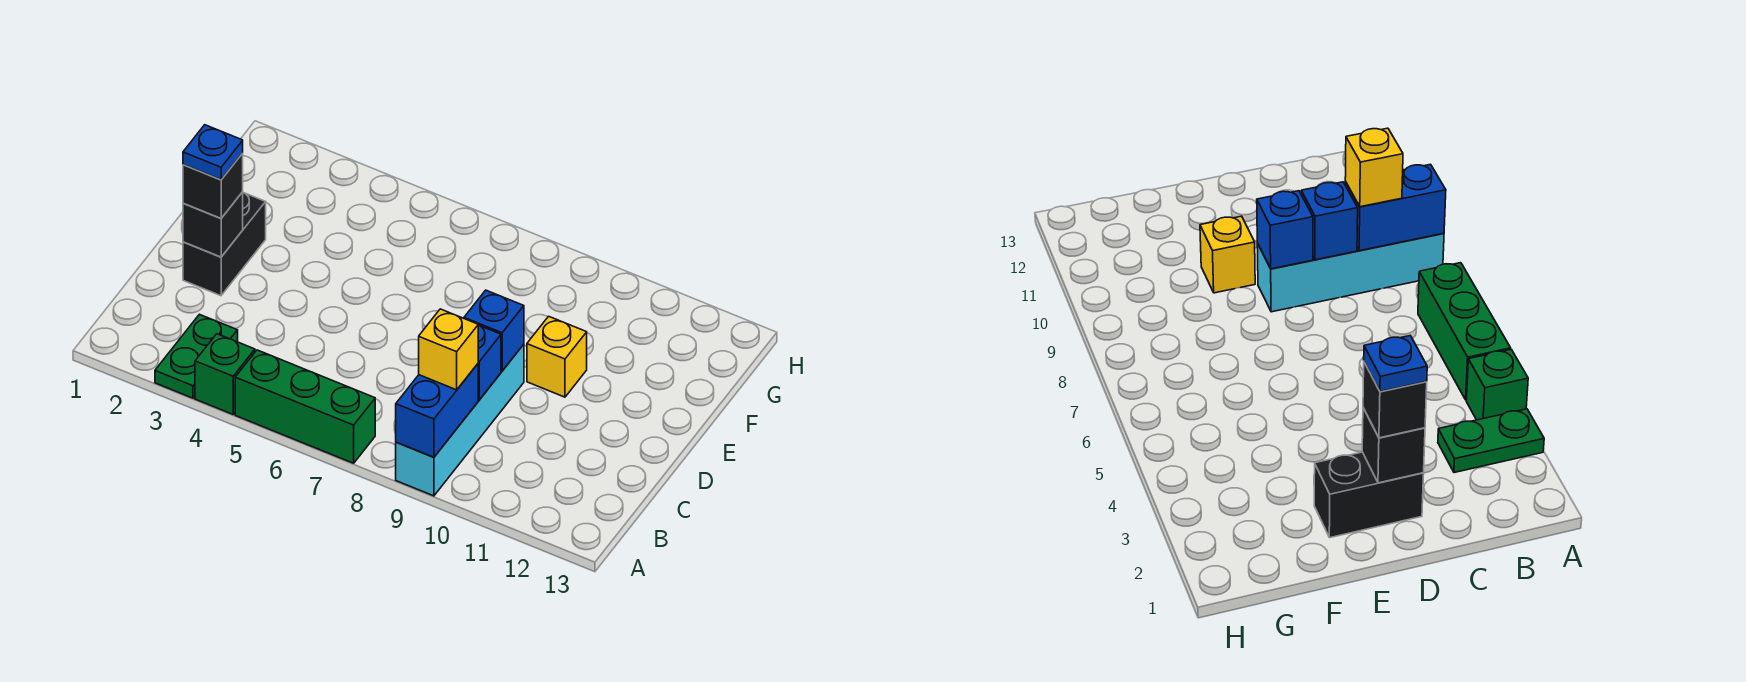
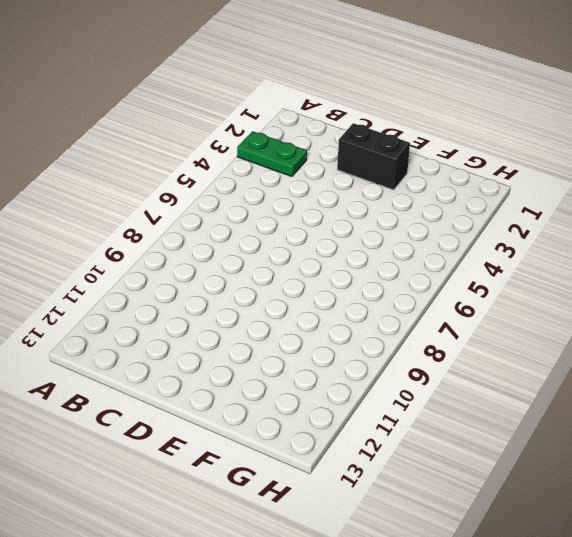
none -> green 1x1 brick [195,334,255,414]
none -> green 1x3 brick [235,350,375,463]
none -> cyan 1x4 brick [396,344,524,496]

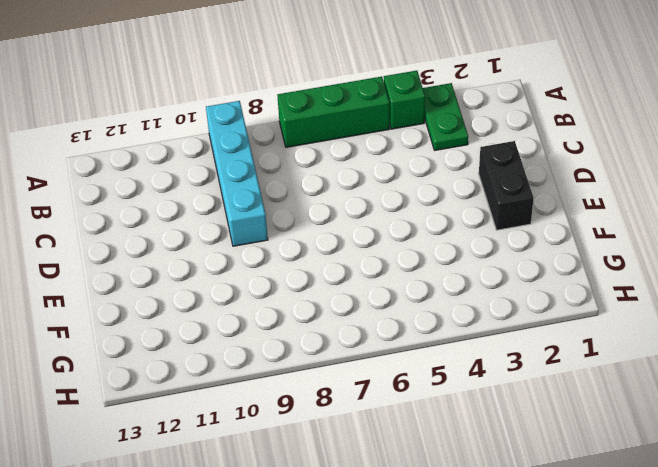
none -> yellow 1x1 brick [527,316,587,397]
none -> blue 1x2 brick [396,364,478,457]
none -> blue 1x1 brick [478,325,501,400]

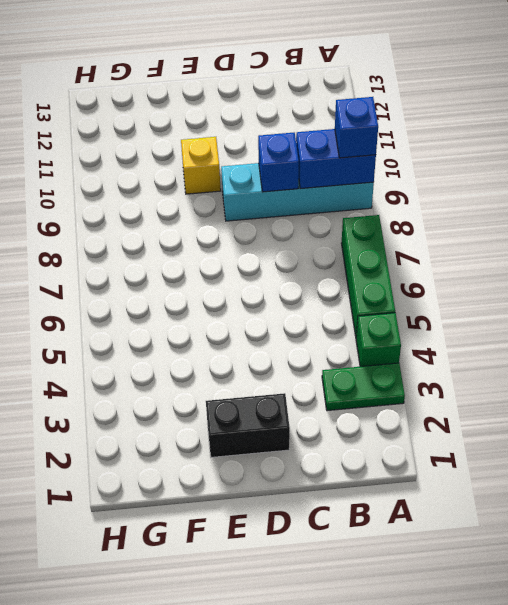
blue 1x1 brick [335,97,378,158] -> blue 1x1 brick moved to [464,290,524,371]
none -> black 1x1 brick [183,192,243,257]
none -> yellow 1x1 brick [419,309,478,390]
none -> black 1x1 brick [183,153,243,218]

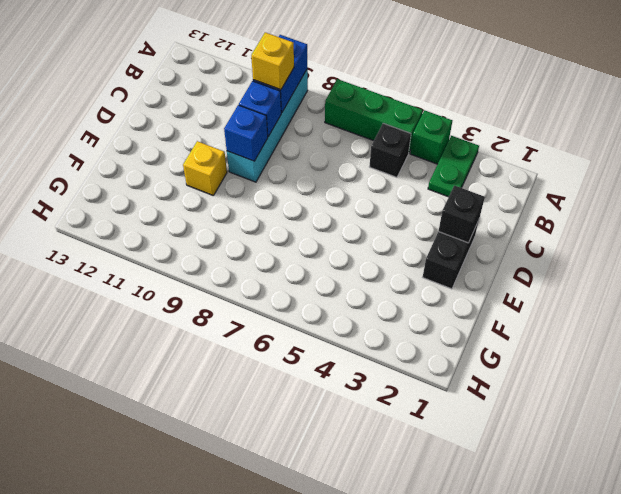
black 1x1 brick [369,123,411,177] -> black 1x1 brick moved to [183,153,243,218]
none -> blue 1x1 plate [183,125,243,180]

